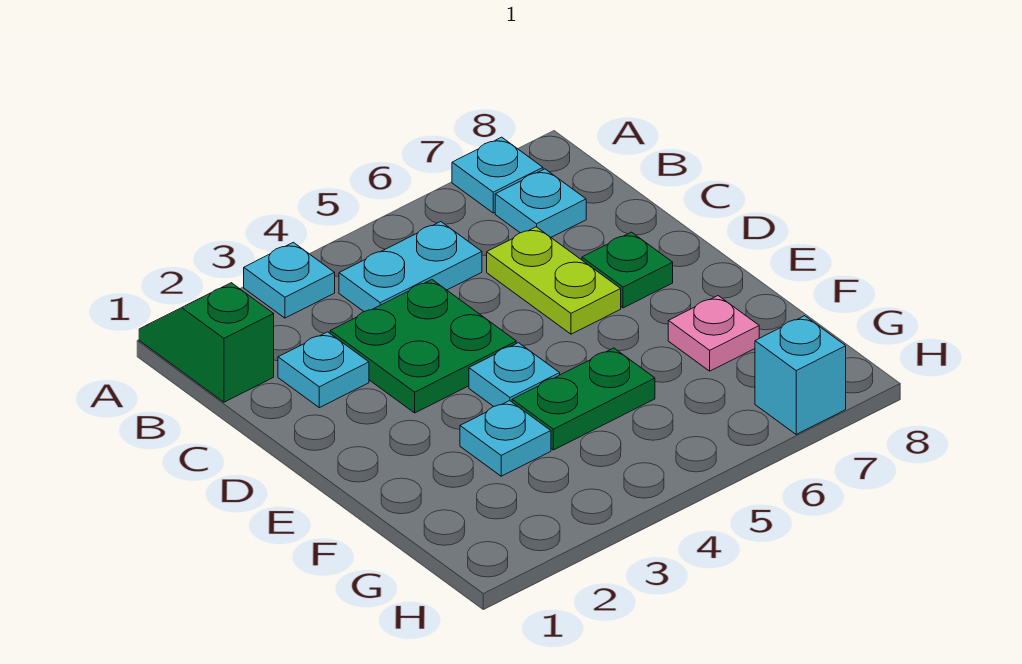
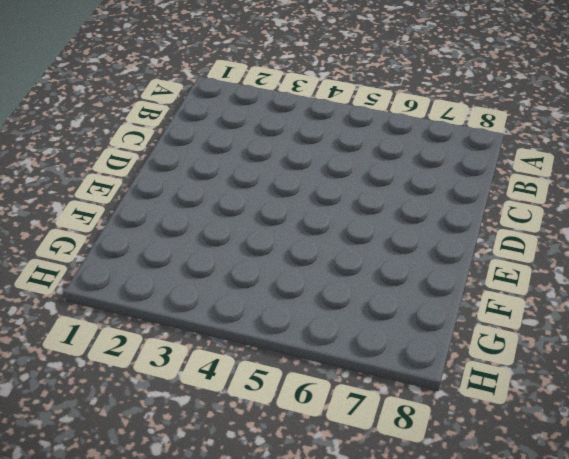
none -> green 1x2 slope [139,283,274,402]
none -> cyan 1x1 plate [244,242,335,318]
none -> cyan 1x1 plate [452,137,543,213]

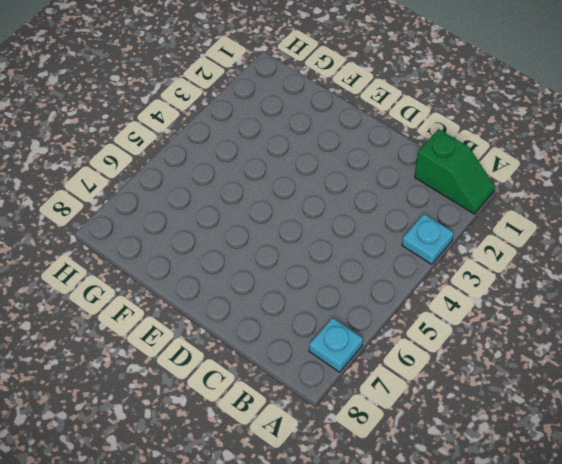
none -> cyan 1x2 plate [339,222,482,312]
none -> cyan 1x1 plate [495,169,586,237]
none -> cyan 1x1 plate [278,332,369,408]

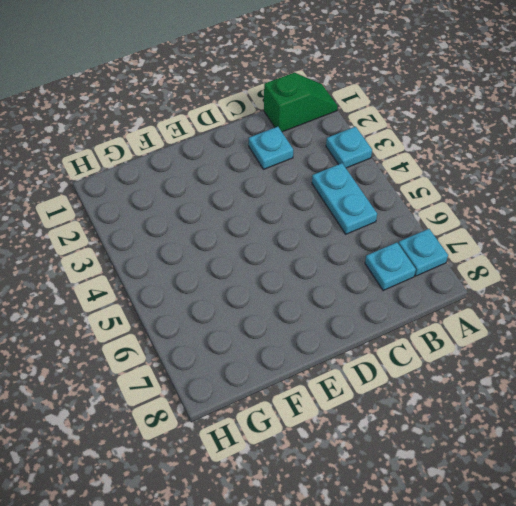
none -> green 2x2 plate [330,280,516,413]
none -> lime 1x2 plate [487,227,621,334]
none -> green 1x1 plate [582,232,673,308]

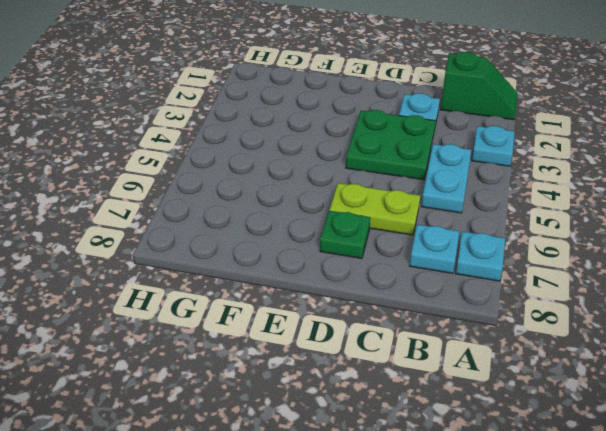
none -> cyan 1x1 plate [469,343,560,407]
none -> cyan 1x1 plate [460,401,551,476]
none -> green 1x2 plate [512,348,655,450]

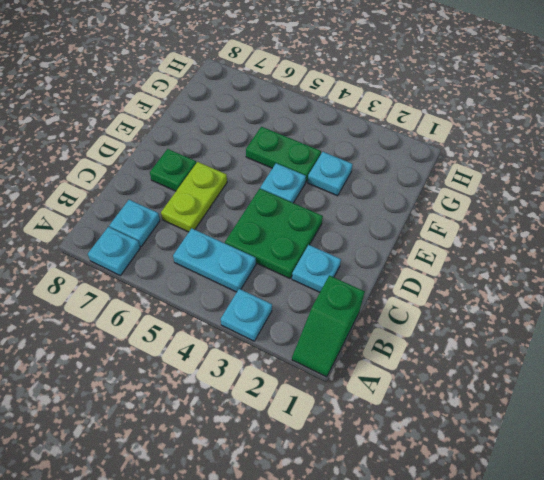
none -> pink 1x1 plate [668,296,759,371]
none -> cyan 1x1 brick [755,316,846,434]

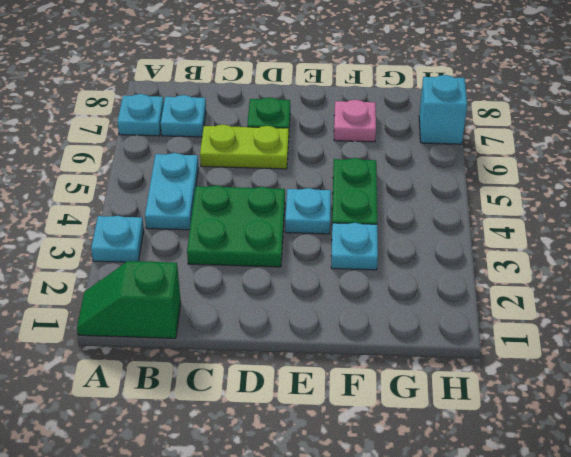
none -> cyan 1x1 plate [278,332,369,408]

